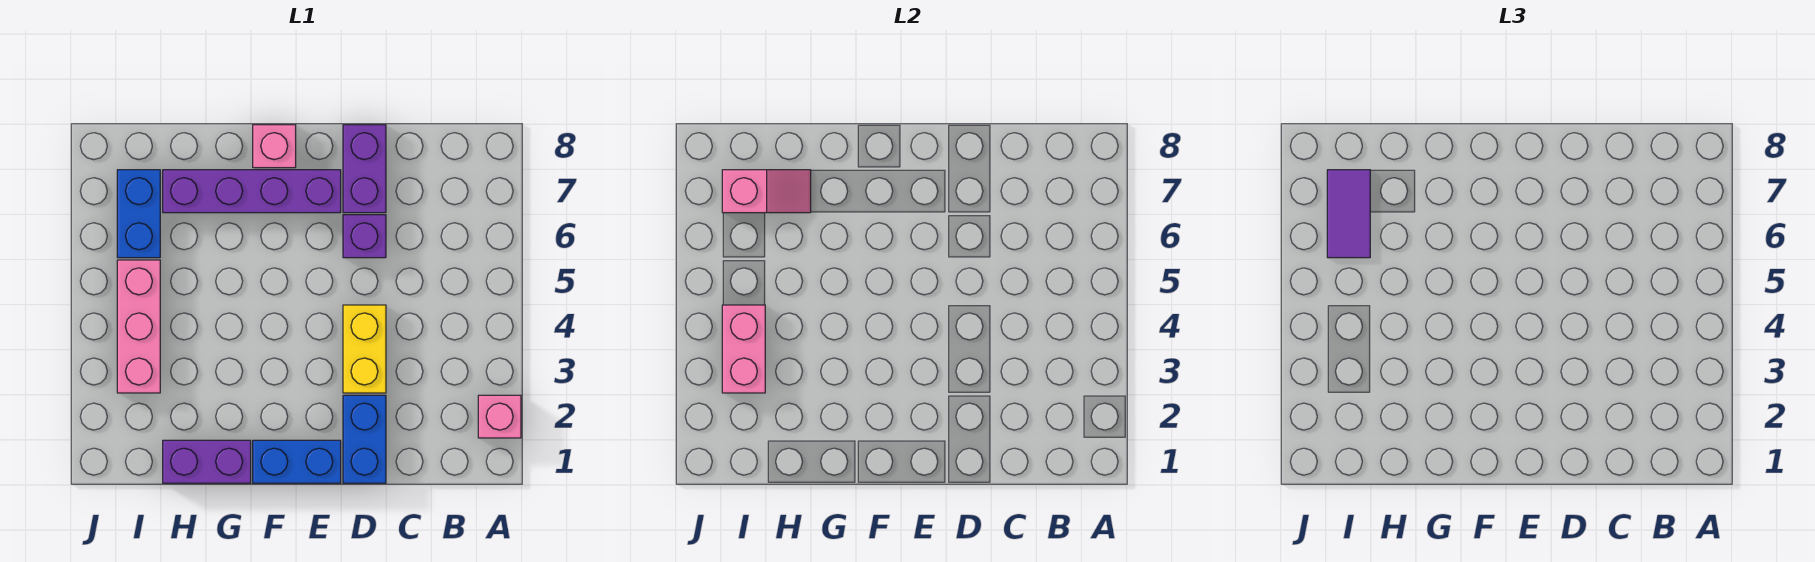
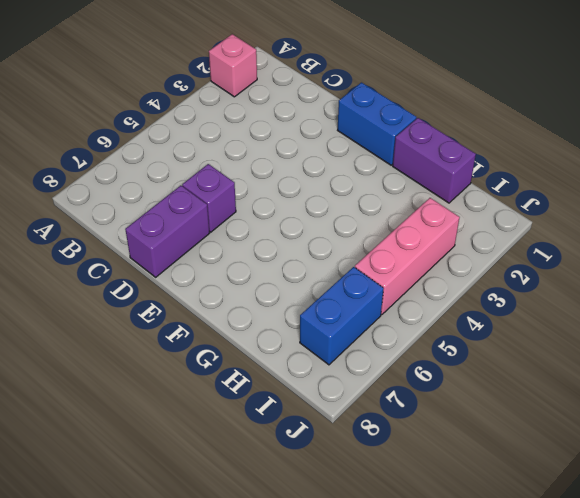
none -> blue 1x2 brick [343,395,386,483]
none -> yellow 1x2 brick [343,305,386,393]
none -> purple 1x4 brick [163,170,341,213]

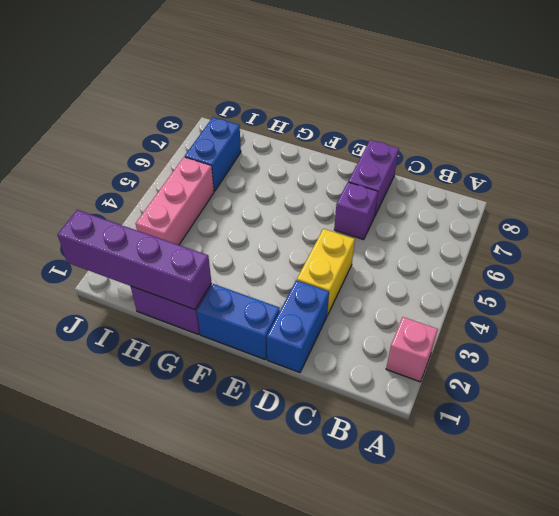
purple 1x4 brick [58,210,211,310] -> purple 1x4 brick moved to [163,170,341,213]
none -> pink 1x1 brick [253,125,296,168]
none -> pink 1x2 slope [722,170,811,213]
none -> pink 1x2 brick [722,305,765,393]

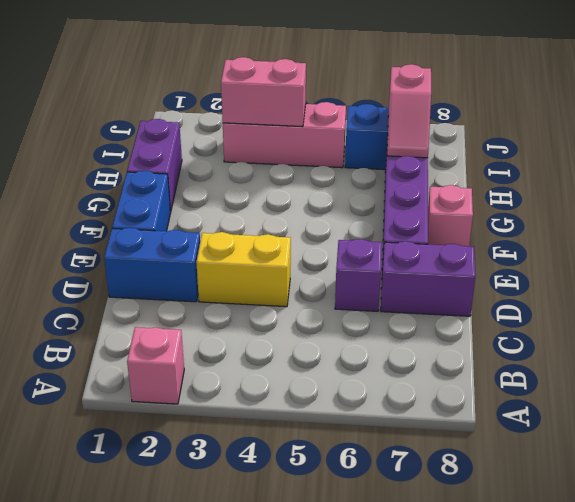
none -> purple 1x2 tile [1327,170,1370,258]

